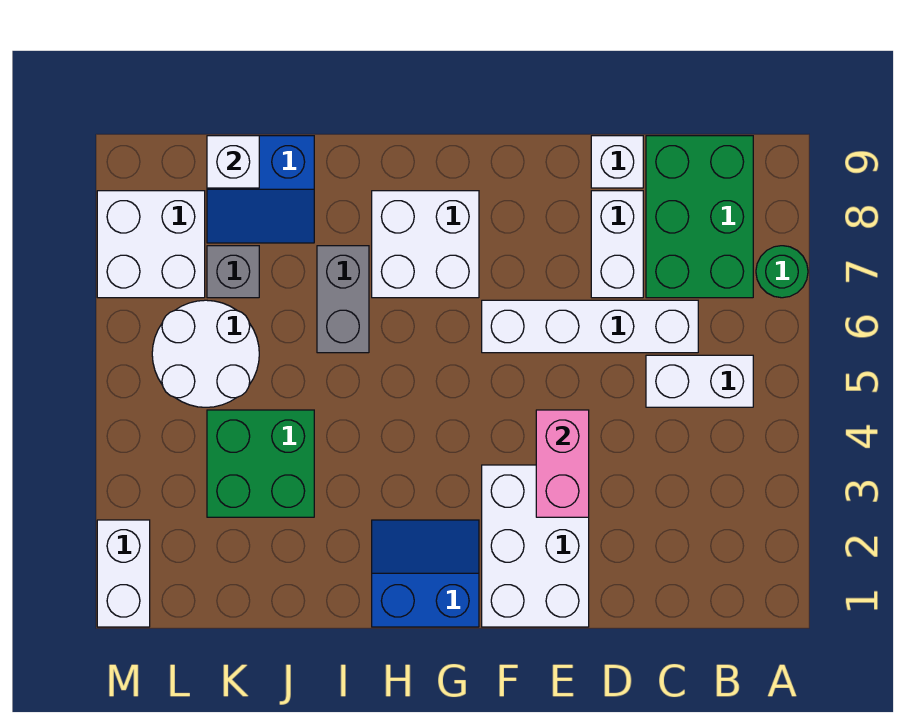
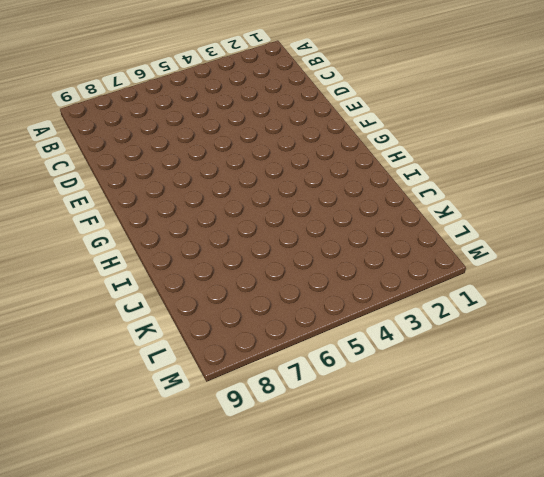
none -> green 1x1 round brick [756,246,808,298]
none -> white 1x2 brick [646,355,753,407]
none -> green 2x3 brick [646,136,753,298]

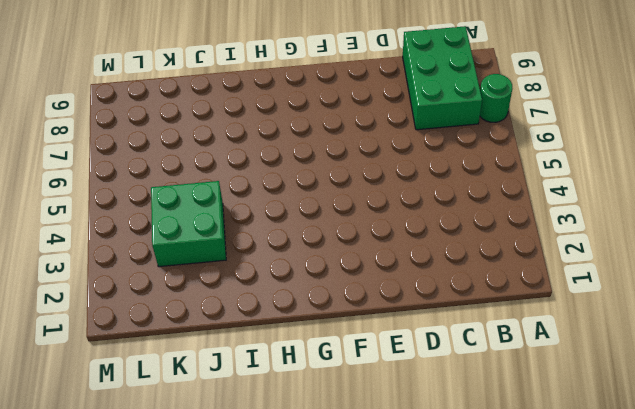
none -> white 1x2 brick [646,355,753,407]
none -> white 1x4 brick [482,300,698,353]
none -> white 1x2 brick [591,191,643,298]

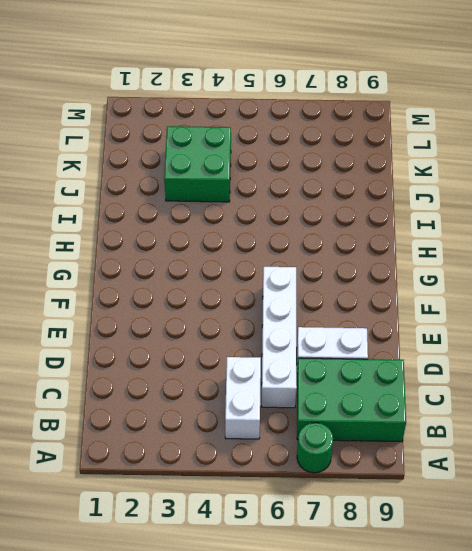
none -> white 1x1 brick [591,136,643,188]
none -> white 2x3 brick [482,465,589,627]
none -> blue 2x2 slope [372,520,479,627]

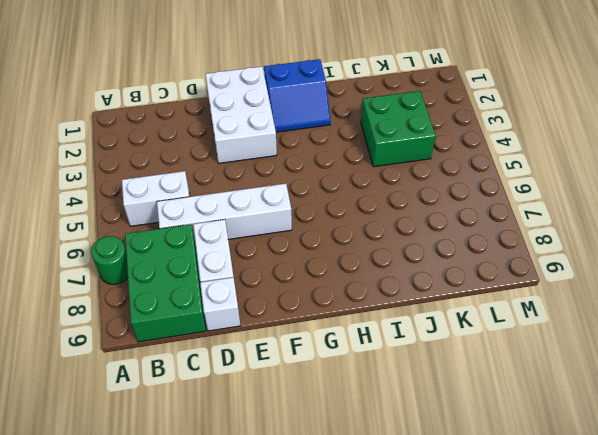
none -> white 2x2 brick [372,191,479,298]
none -> grey 1x2 brick [317,246,369,353]
none -> blue 2x2 slope [207,136,314,243]

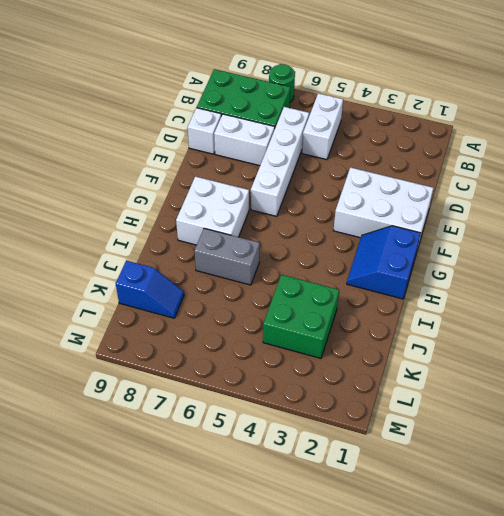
blue 1x2 slope [116,261,184,318] -> blue 2x2 slope [207,136,314,243]
none -> white 2x2 round brick [152,300,259,407]
none -> grey 1x1 brick [207,246,259,298]
none -> white 2x2 brick [97,191,205,298]

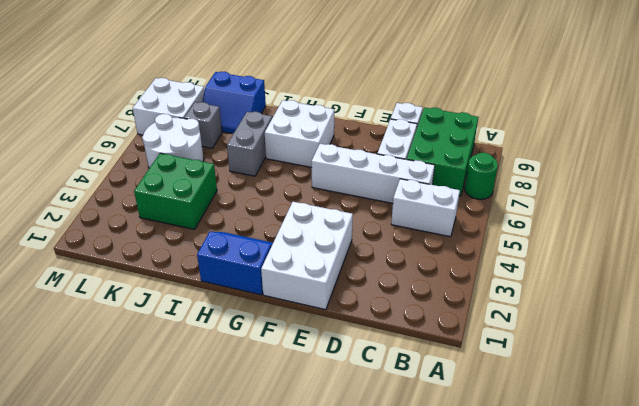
none -> white 1x2 brick [97,520,150,627]
none -> pink 1x2 brick [536,410,589,517]
none -> white 1x1 brick [207,136,259,188]

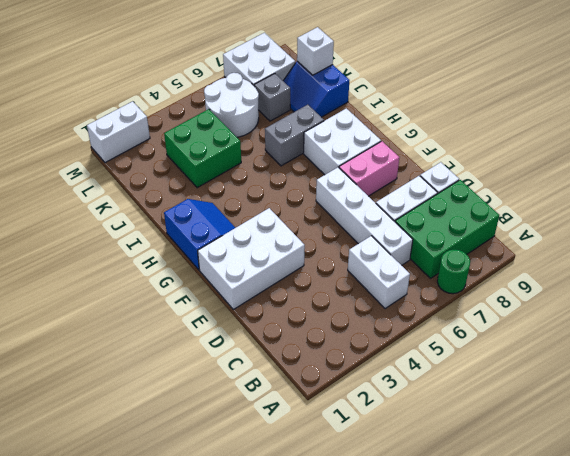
pink 1x2 brick [339,141,399,196] -> pink 1x2 brick moved to [536,410,589,517]

